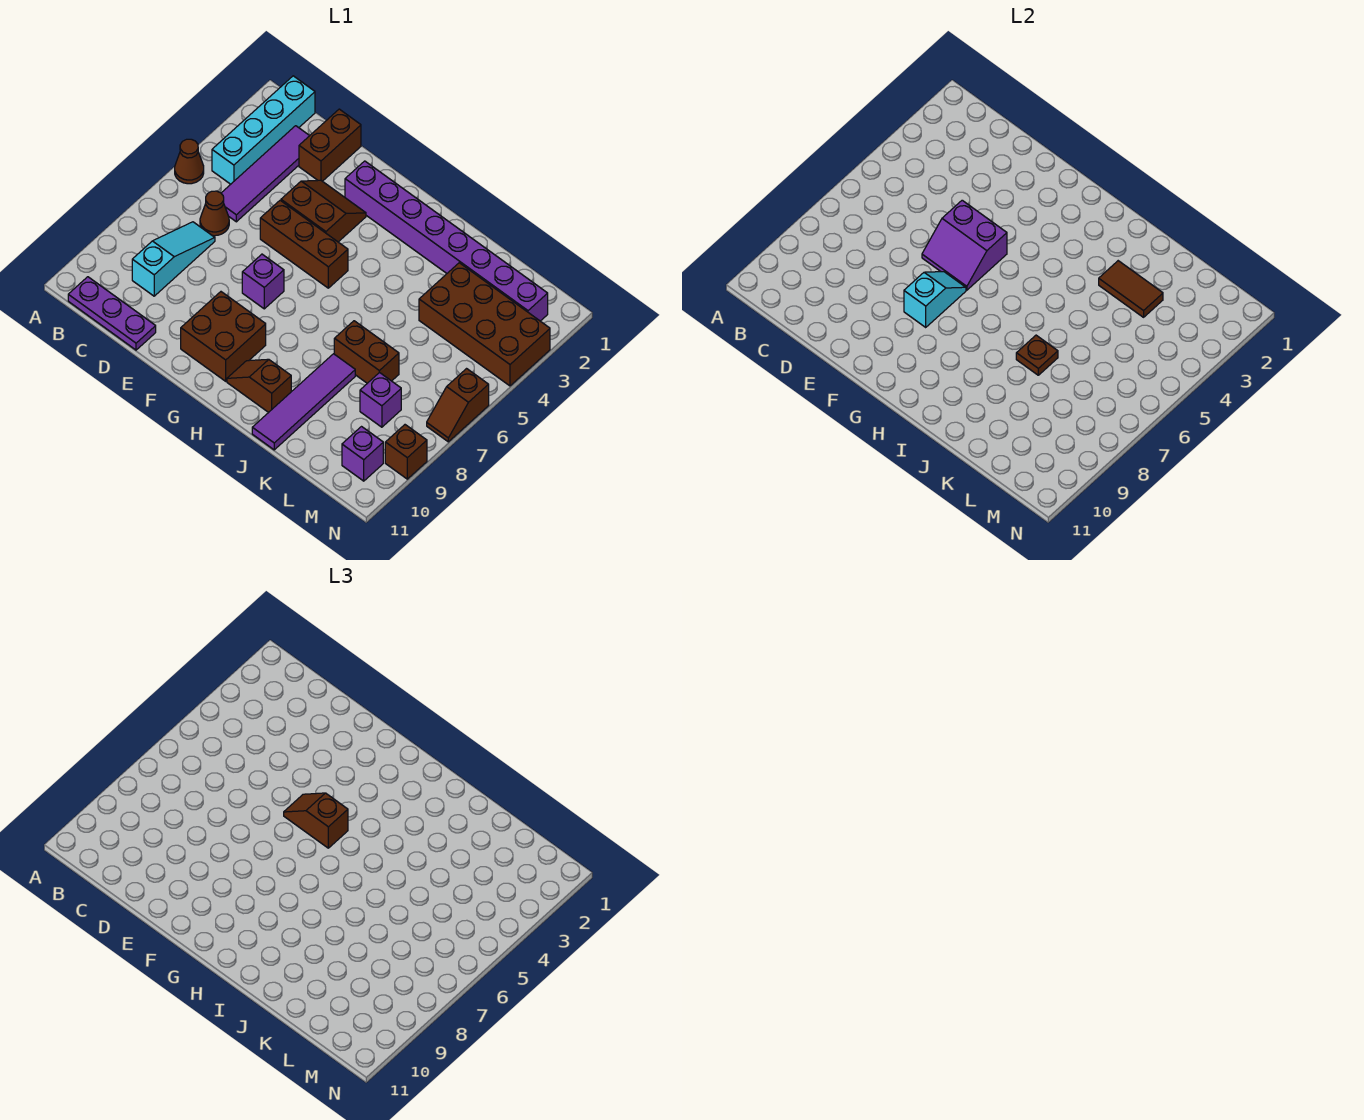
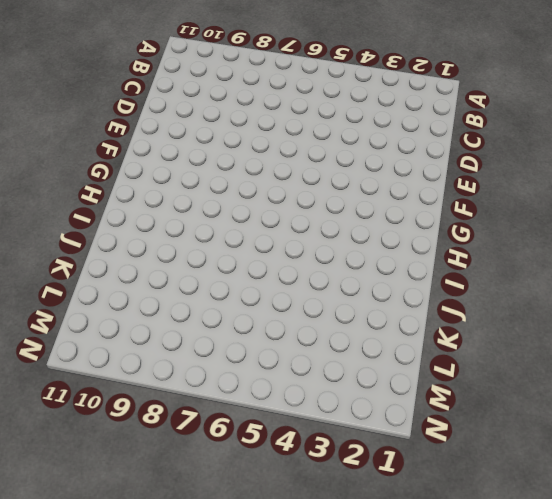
none -> brown 1x1 cone [175,139,204,184]
none -> cyan 1x4 brick [212,76,315,184]
none -> purple 1x3 plate [68,277,156,350]

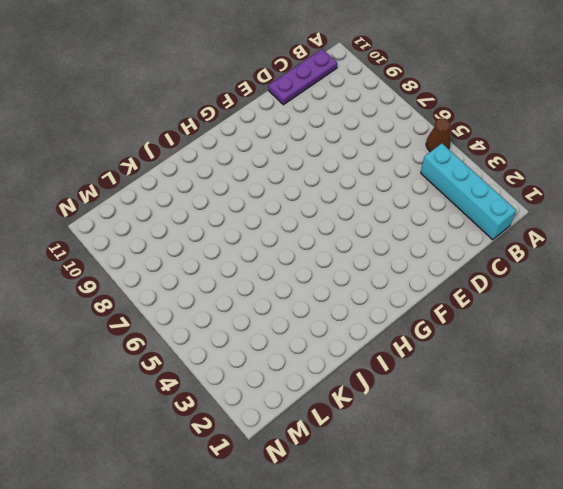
none -> purple 1x4 tile [221,126,309,222]
none -> brown 1x1 cone [200,191,229,236]
none -> cyan 1x3 slope [132,222,215,296]

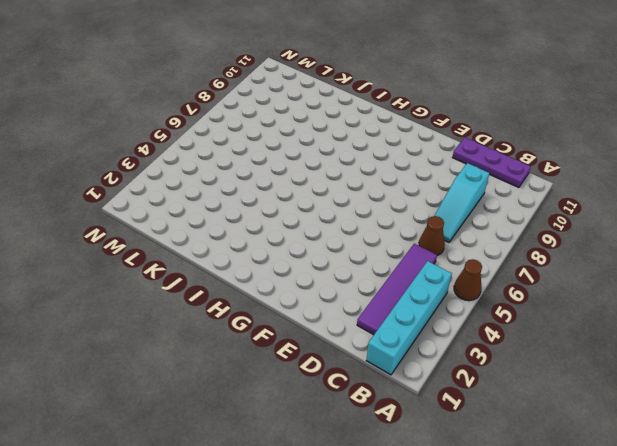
none -> brown 1x2 brick [299,109,361,181]
none -> brown 2x2 slope [281,180,366,242]
none -> brown 1x3 brick [260,200,348,288]

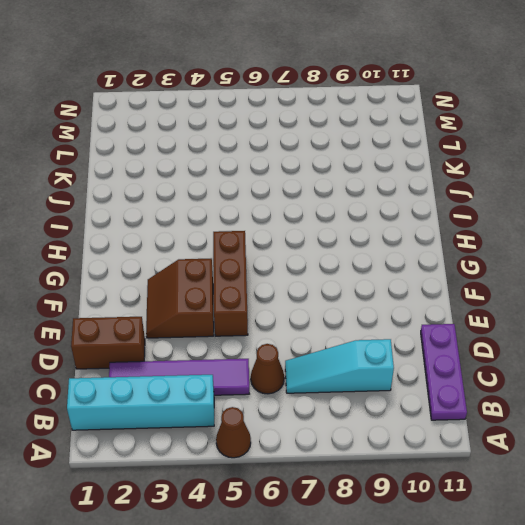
none -> purple 1x8 brick [345,161,548,321]
none -> purple 1x1 brick [242,254,284,309]
none -> brown 2x2 brick [181,292,266,381]

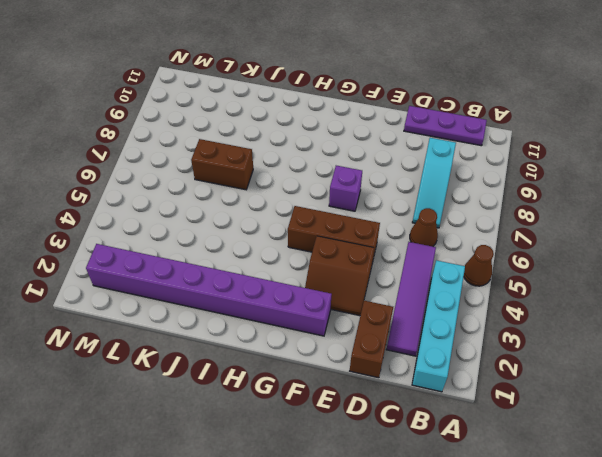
none -> brown 2x2 brick [181,292,266,381]
none -> brown 1x2 slope [227,359,291,412]
none -> purple 1x4 tile [252,354,355,450]

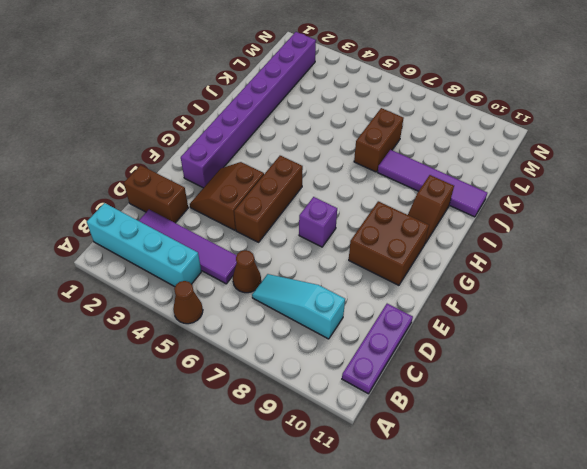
none -> brown 2x4 brick [419,263,550,386]
none -> purple 1x1 brick [360,372,401,427]
none -> purple 1x1 brick [342,427,383,481]

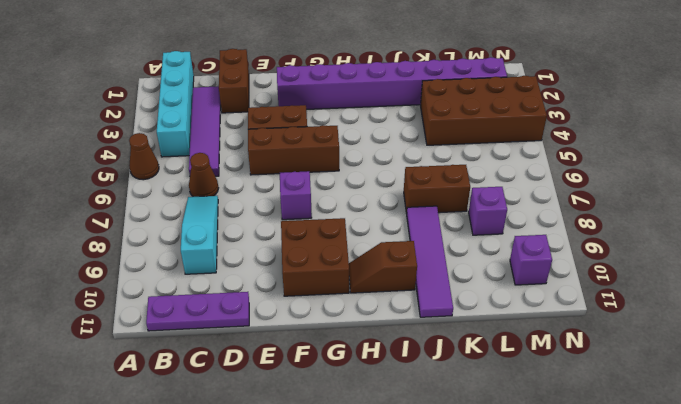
none -> brown 1x2 slope [427,369,489,442]
none -> brown 1x1 brick [385,425,427,479]
none -> purple 2x2 slope [922,200,1007,290]

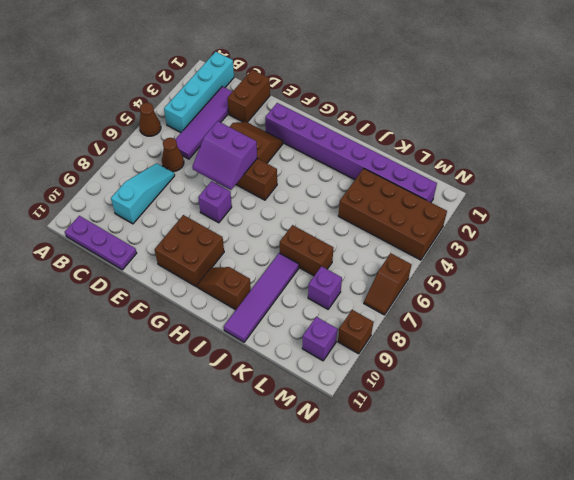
none -> cyan 1x2 slope [904,272,966,327]
none -> brown 1x2 tile [1099,261,1163,317]
none -> brown 1x1 plate [1016,335,1058,375]

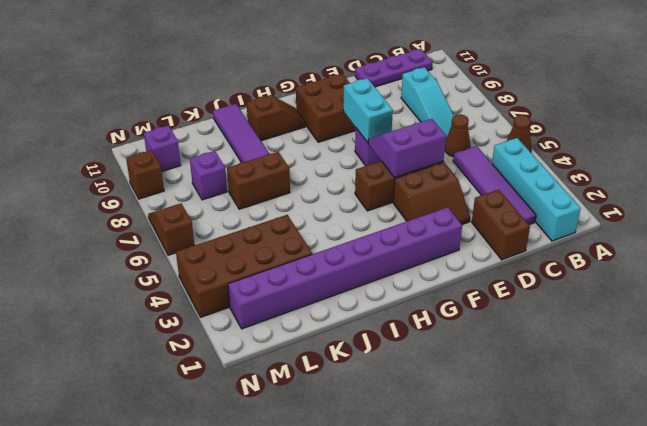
cyan 1x2 brick [343,78,393,142] -> cyan 1x2 slope [904,272,966,327]
none -> brown 1x2 tile [1099,261,1163,317]
none -> brown 1x1 plate [1016,335,1058,375]
none -> brown 1x2 slope [284,793,348,848]

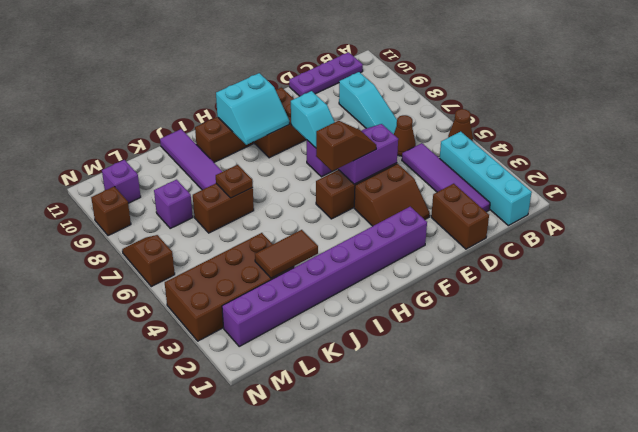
cyan 2x2 slope [216,73,289,145] -> none

